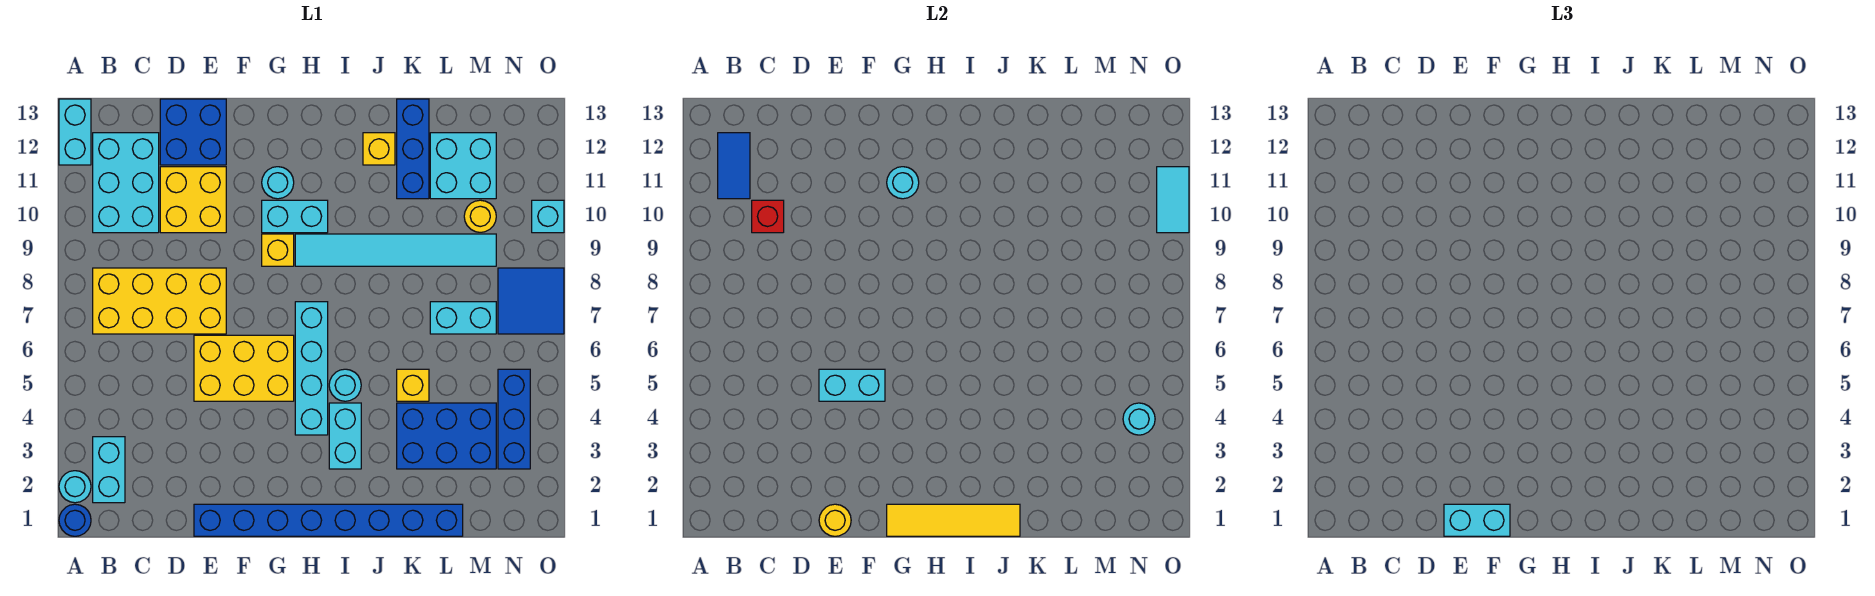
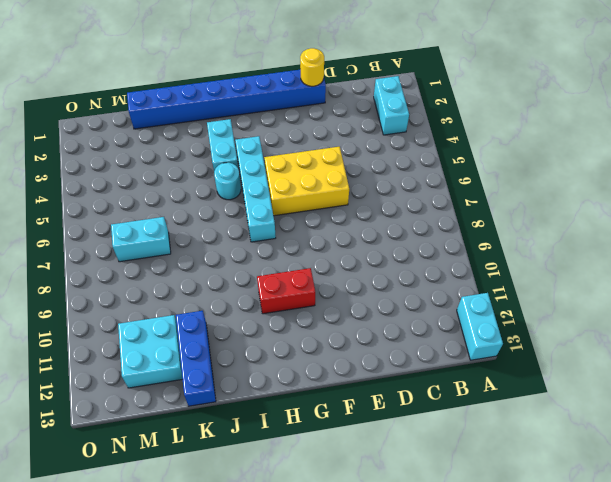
red 1x2 brick [257,268,315,314] -> cyan 1x2 brick [262,200,328,233]
none -> blue 1x1 round brick [59,504,91,536]
none -> cyan 1x1 round brick [59,471,91,503]
none -> yellow 2x4 brick [93,268,226,334]
none -> cyan 2x3 brick [93,133,159,233]

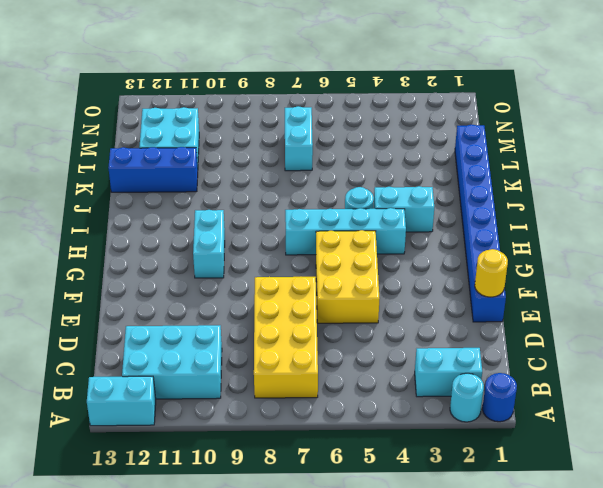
none -> yellow 2x2 brick [160,167,226,233]
none -> blue 2x2 brick [160,99,226,165]
none -> yellow 1x1 brick [262,234,294,266]
none -> cyan 1x1 round brick [262,167,294,199]

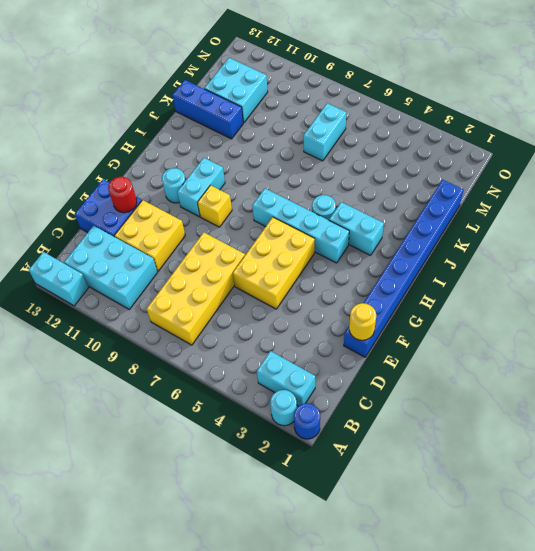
red 1x1 round brick [108,177,137,213] -> none
none -> cyan 1x6 tile [295,234,496,266]
none -> yellow 1x1 brick [363,133,395,165]
none -> blue 2x3 brick [397,403,496,469]
none -> yellow 1x1 brick [397,369,429,401]

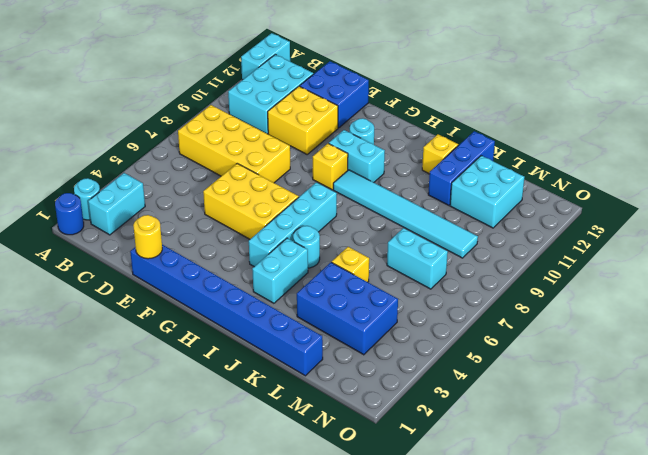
none -> yellow 1x1 round brick [464,200,496,232]
none -> blue 1x3 brick [498,369,530,469]
none -> blue 2x2 tile [498,268,564,334]
none -> cyan 1x1 brick [532,200,564,233]

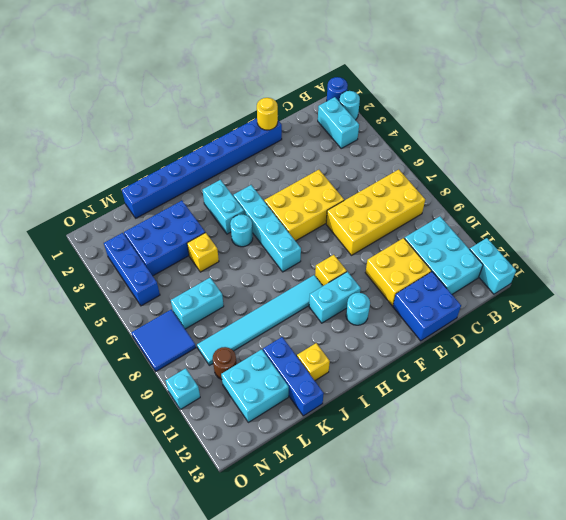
brown 1x1 round brick [213,347,237,379] -> yellow 1x1 round brick [464,200,496,232]
none -> blue 1x2 tile [718,133,750,199]
none -> red 1x1 brick [752,200,784,233]
none -> cyan 1x2 brick [819,369,885,401]
none -> yellow 1x4 tile [887,504,1020,536]

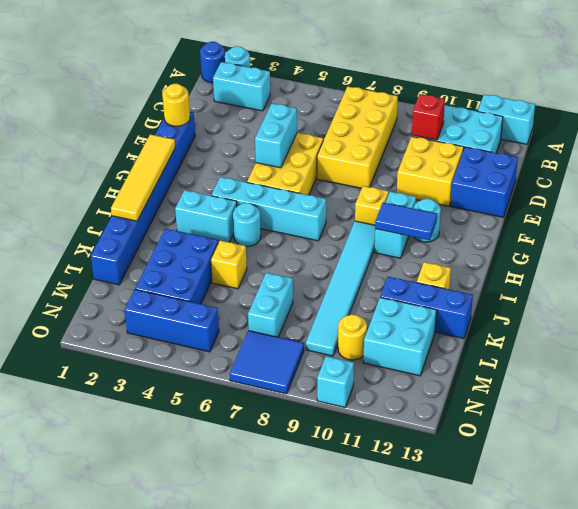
blue 1x2 tile [375,203,437,240] -> blue 1x2 tile moved to [718,133,750,199]
none -> cyan 1x1 round brick [887,167,919,199]
none -> cyan 1x1 round brick [1123,403,1155,435]
none -> cyan 1x2 tile [1157,167,1189,233]
none -> cyan 1x2 brick [1444,504,1510,536]

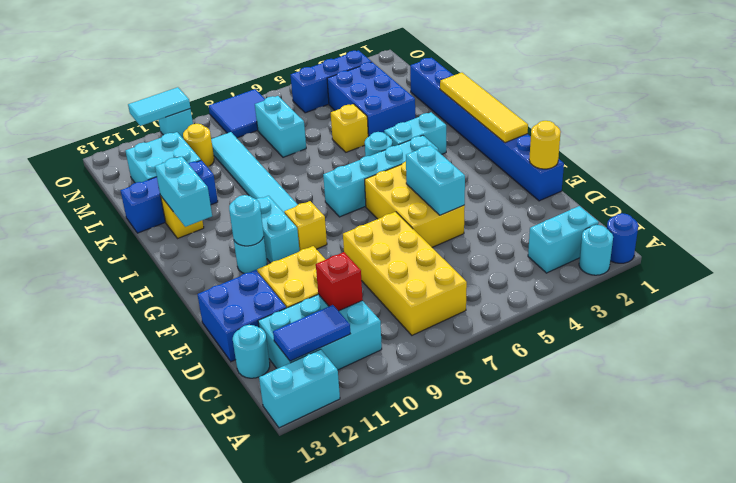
cyan 1x1 round brick [233,325,270,378] -> cyan 1x1 round brick moved to [1123,403,1155,435]
cyan 1x2 brick [155,156,212,227] -> cyan 1x2 brick moved to [1444,504,1510,536]

